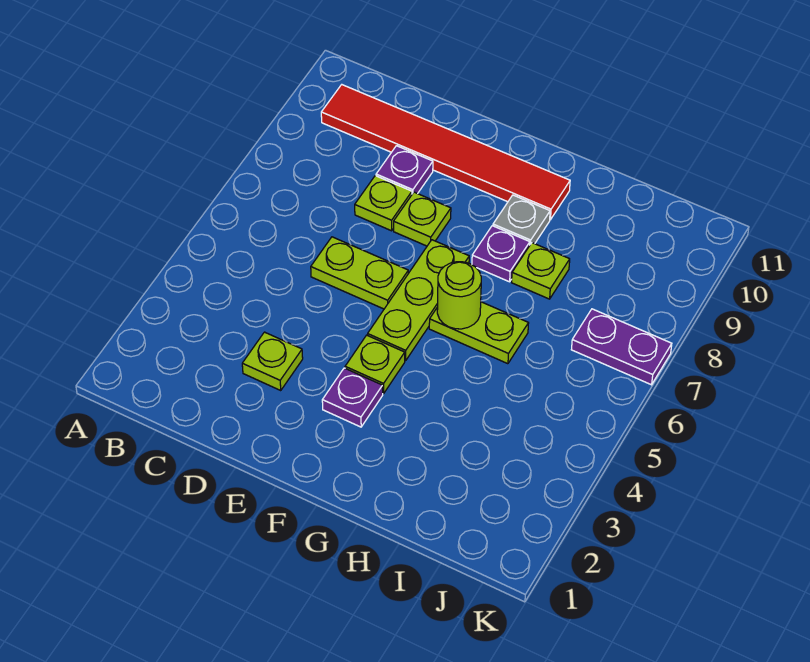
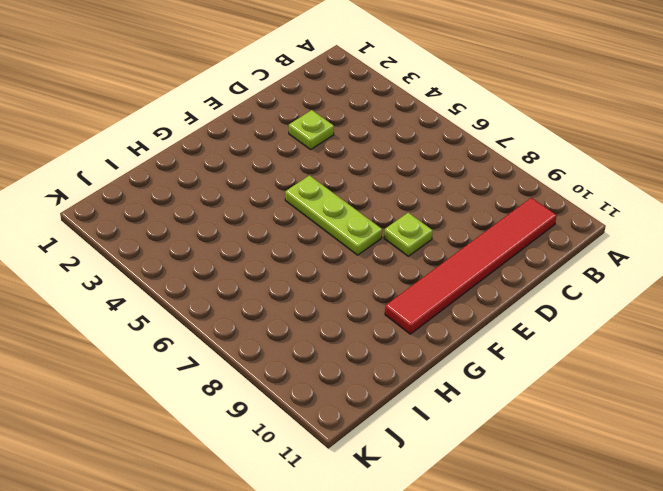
none -> lime 1x2 plate [311,237,408,309]
none -> lime 1x1 plate [355,176,412,231]
none -> purple 1x1 plate [376,146,433,194]

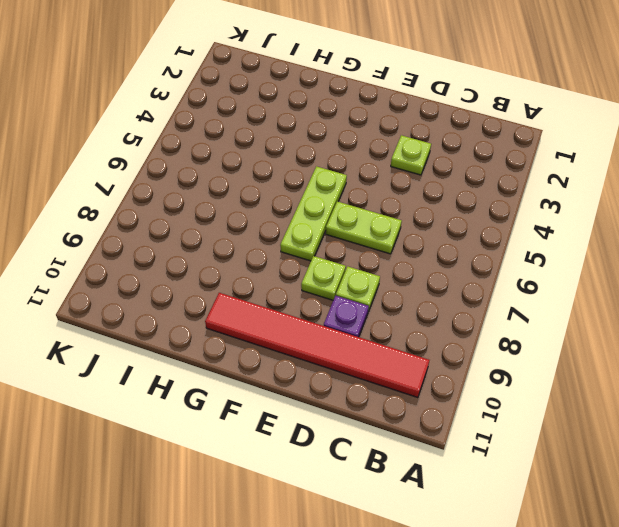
none -> purple 1x1 plate [322,368,383,427]
none -> lime 1x1 plate [345,335,405,394]
none -> lime 1x2 plate [429,302,529,364]

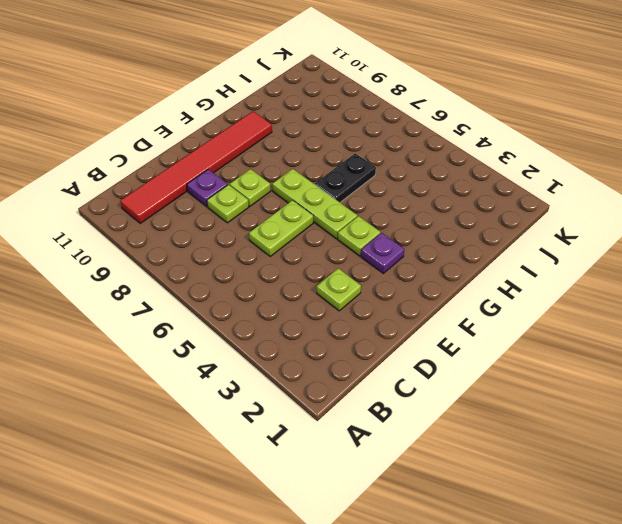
black 1x2 plate [315,153,376,202] -> lime 1x2 plate [429,302,529,364]
none -> purple 1x1 plate [472,226,530,282]
none -> grey 1x1 plate [493,195,550,244]
none -> lime 1x1 plate [512,243,570,299]

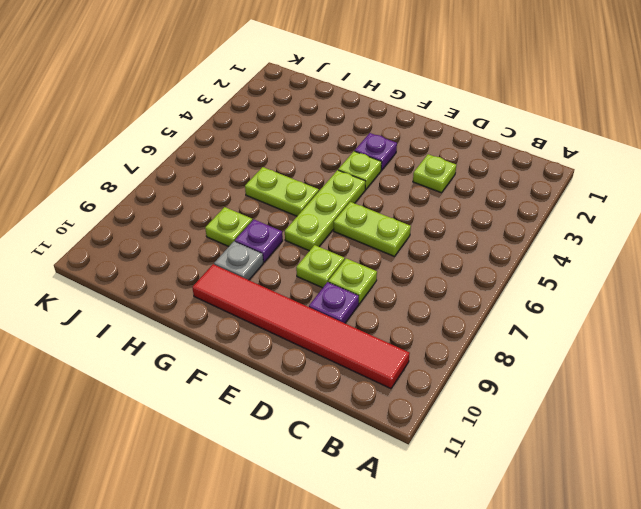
none -> purple 1x2 plate [571,309,672,385]
none -> lime 1x1 round brick [437,262,481,329]

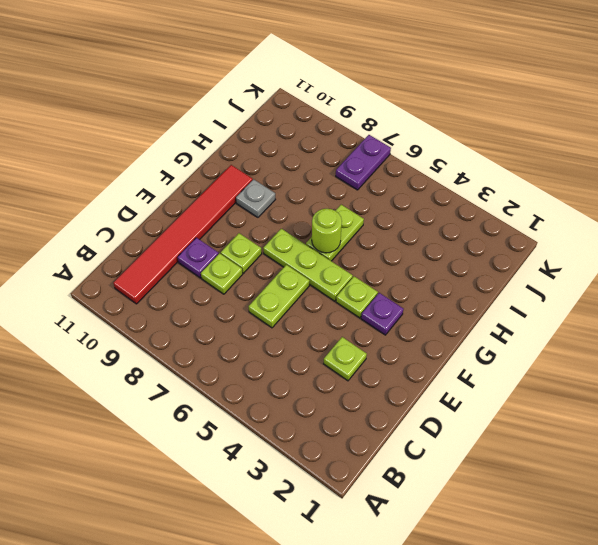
none -> purple 1x1 plate [472,226,530,282]
none -> lime 1x1 plate [512,243,570,299]

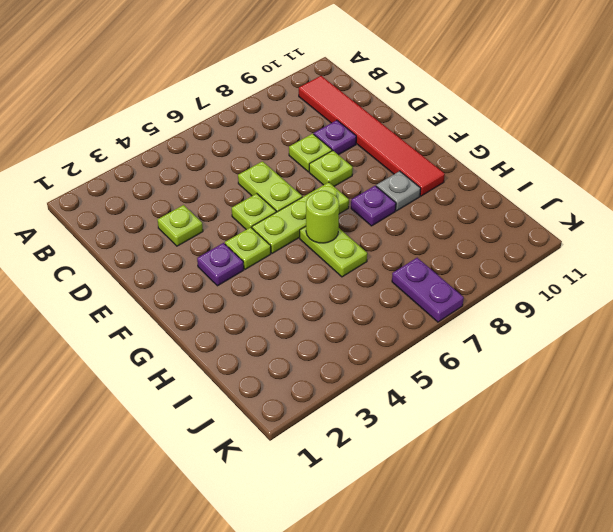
lime 1x1 plate [232,194,276,230] -> lime 1x1 plate moved to [512,243,570,299]

